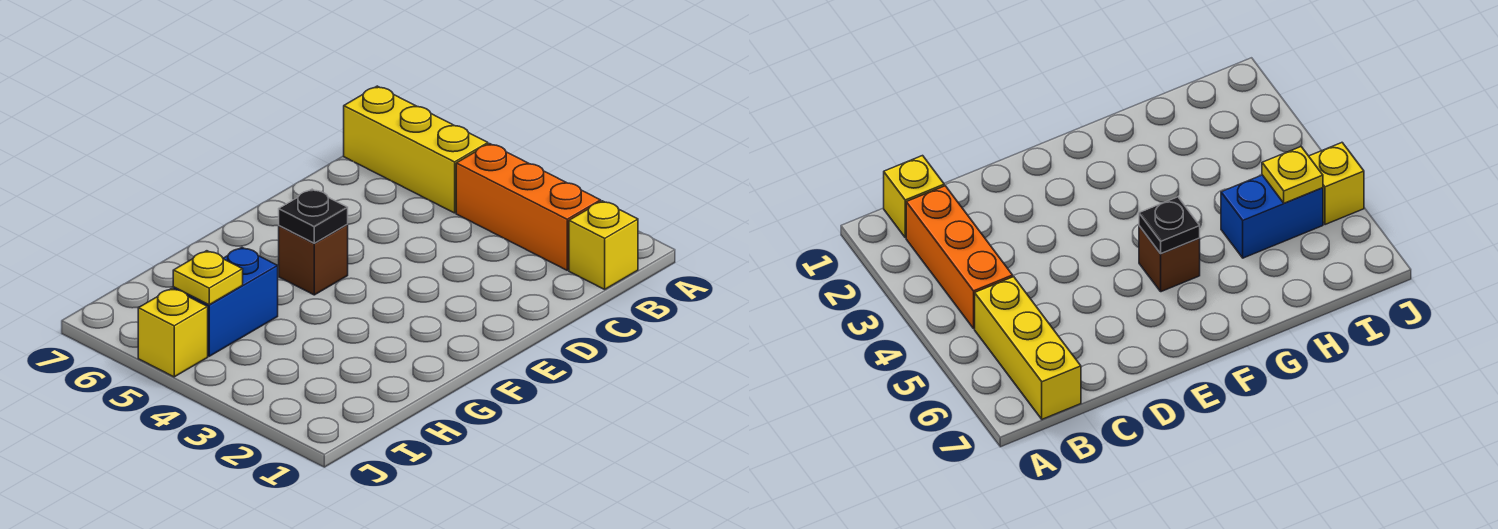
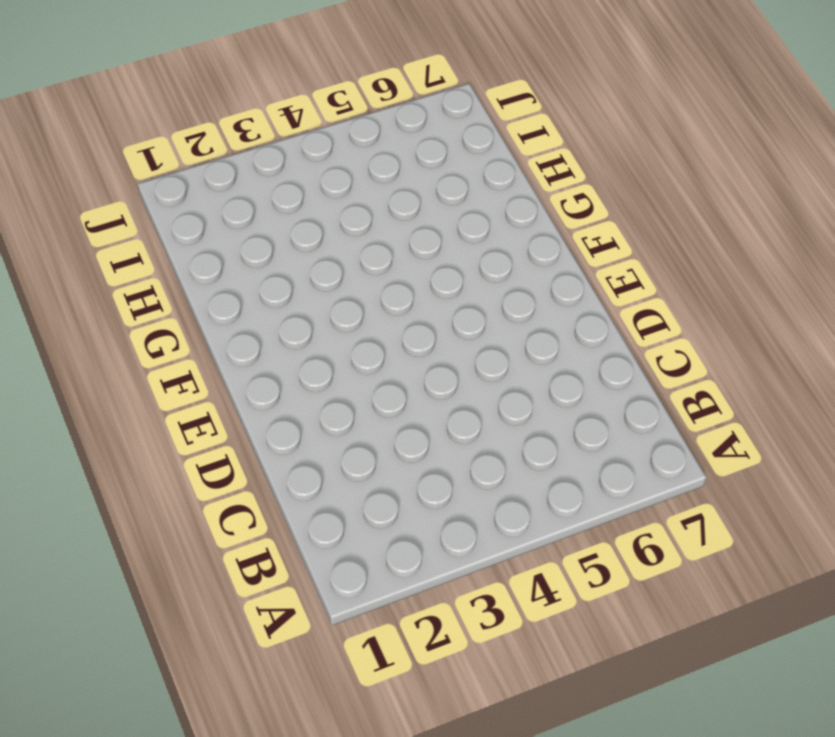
none -> yellow 1x1 brick [569,201,638,289]
none -> orange 1x3 brick [456,144,601,270]

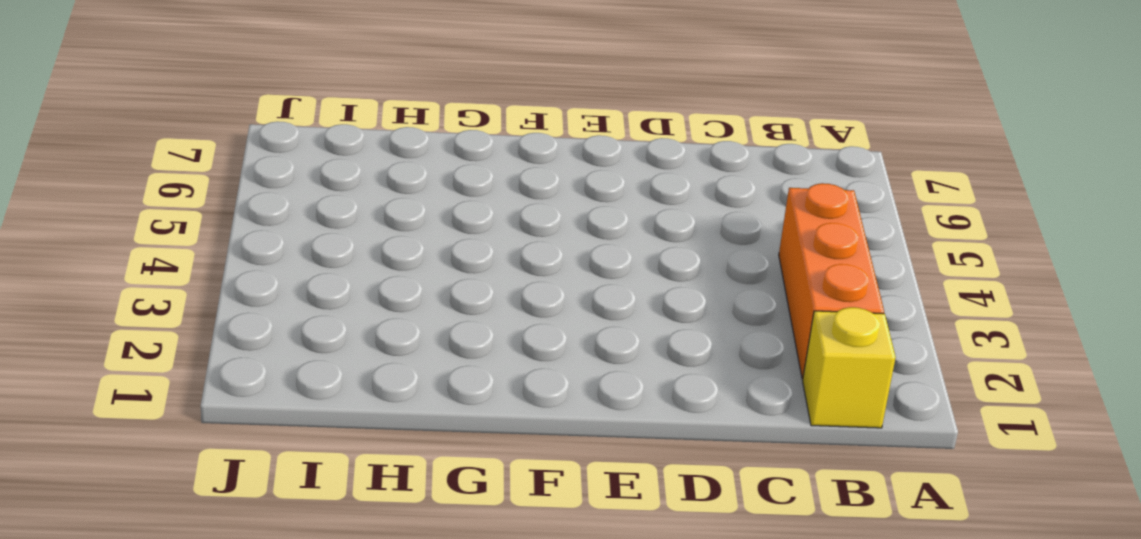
none -> yellow 1x3 brick [344,86,488,213]
none -> brown 1x1 brick [279,224,348,295]

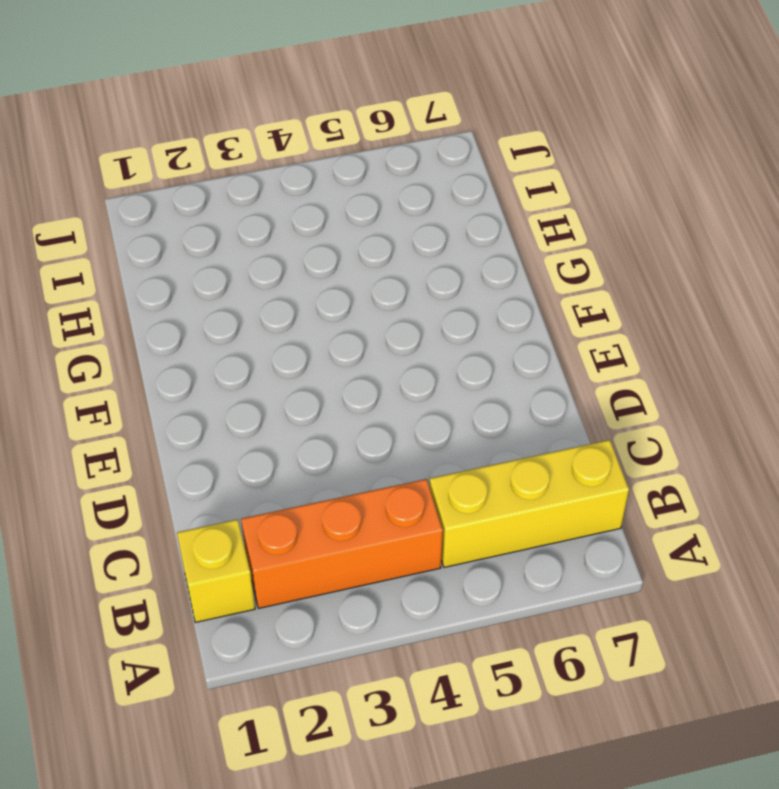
none -> brown 1x1 brick [279,224,348,295]
none -> blue 1x2 brick [173,247,278,356]

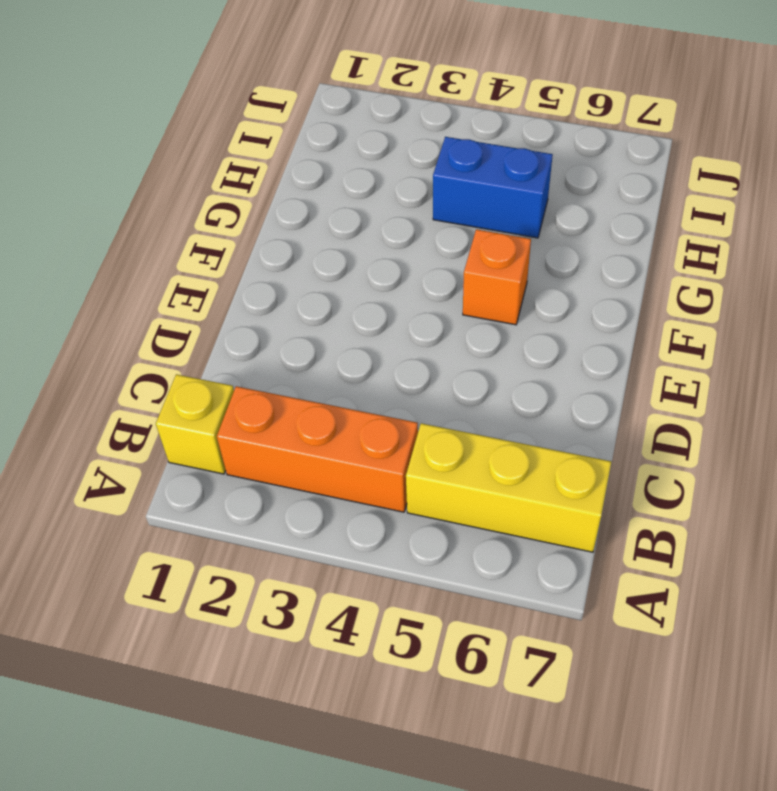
orange 1x1 brick [463,229,531,325] -> brown 1x1 brick [279,224,348,295]
blue 1x2 brick [433,137,553,238] -> blue 1x2 brick turned to [173,247,278,356]
none -> yellow 1x1 brick [138,288,208,377]
none -> black 1x1 plate [279,189,348,243]

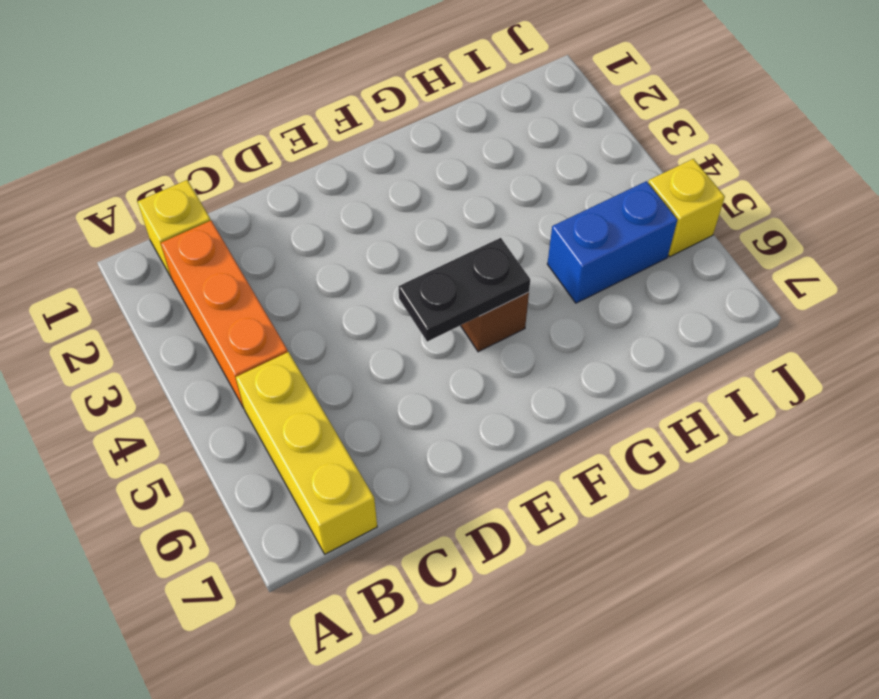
black 1x2 plate [399,238,530,342] -> black 1x1 plate [279,189,348,243]
none -> yellow 1x1 plate [173,251,243,305]

